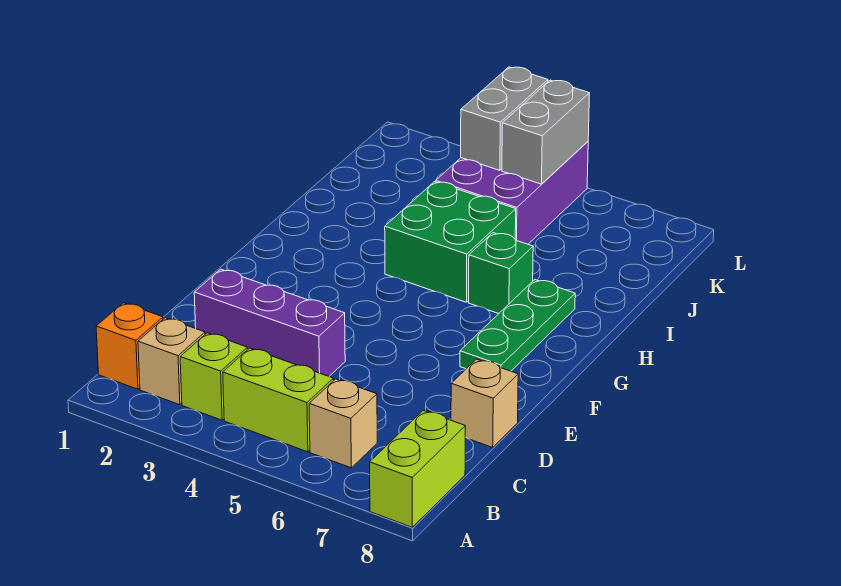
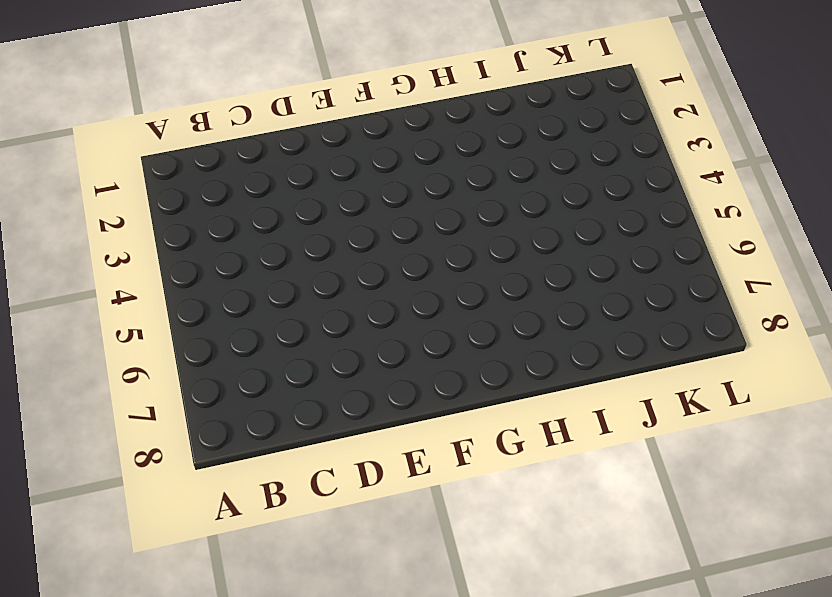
none -> lime 1x2 brick [370,411,465,527]
none -> orange 1x1 brick [96,303,163,389]
none -> tan 1x1 brick [138,318,205,405]

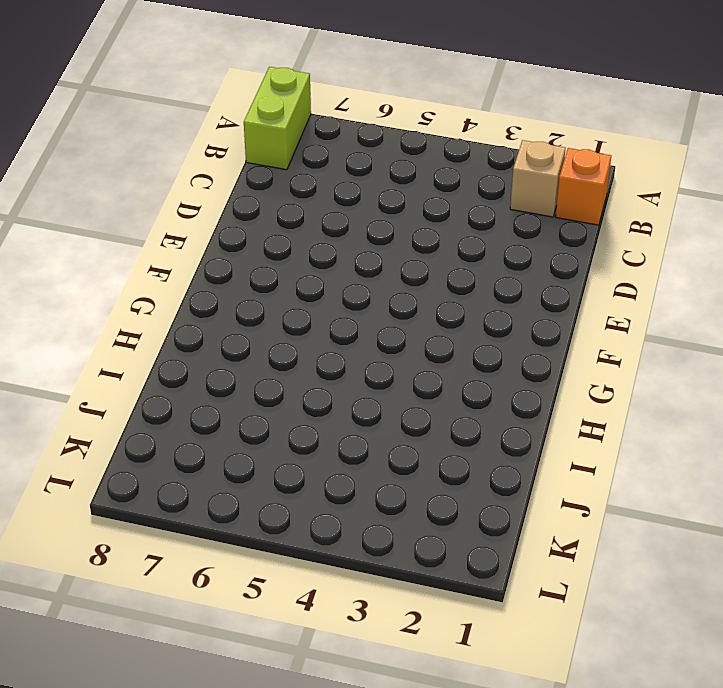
none -> lime 1x1 brick [180,333,248,420]
none -> lime 1x2 brick [223,348,333,452]
none -> tan 1x1 brick [309,379,377,468]

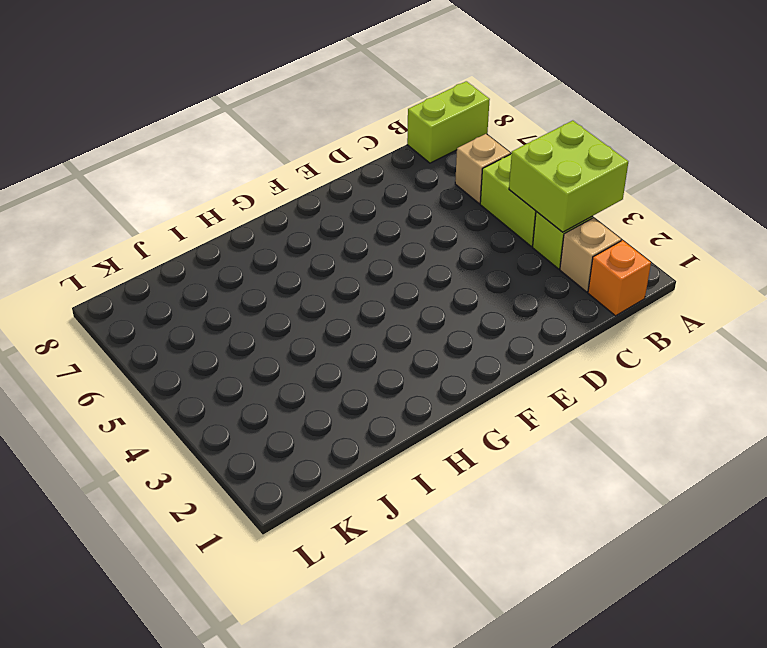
lime 2x2 brick [509,121,628,232] -> none
none -> purple 1x3 brick [194,269,345,376]
none -> tan 1x1 brick [451,359,518,447]
none -> green 1x3 plate [460,280,575,371]

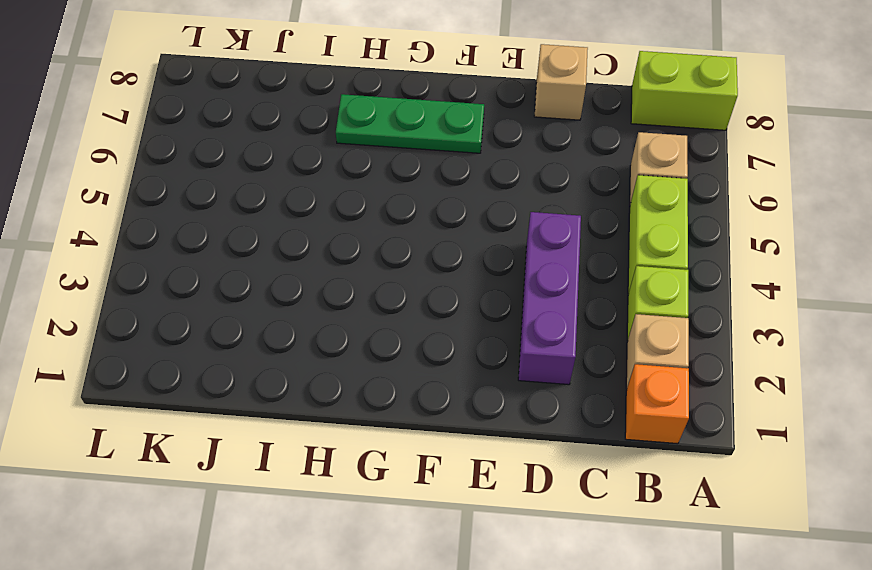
none -> green 2x2 brick [385,182,516,302]
none -> green 1x1 brick [469,233,533,314]
none -> purple 2x3 brick [436,142,588,244]

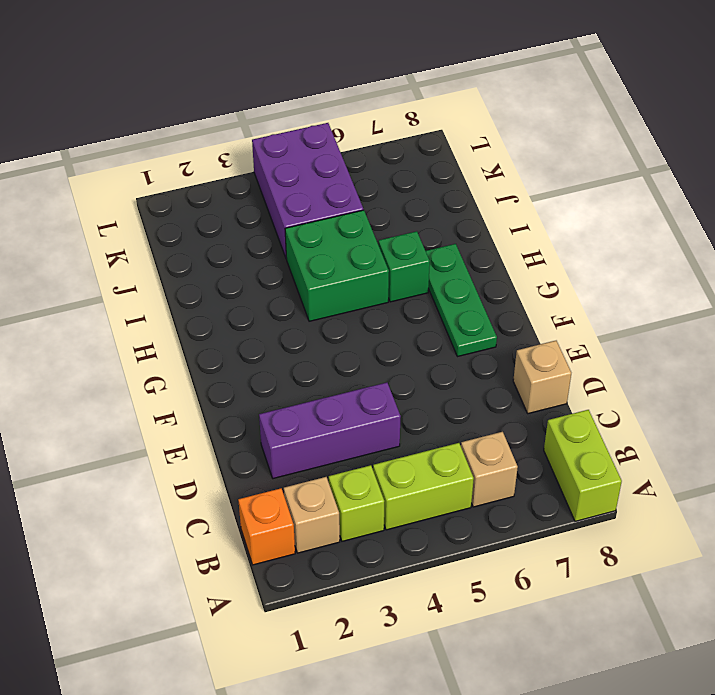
none -> grey 1x2 brick [461,67,548,170]
none -> grey 1x2 brick [502,80,590,184]

